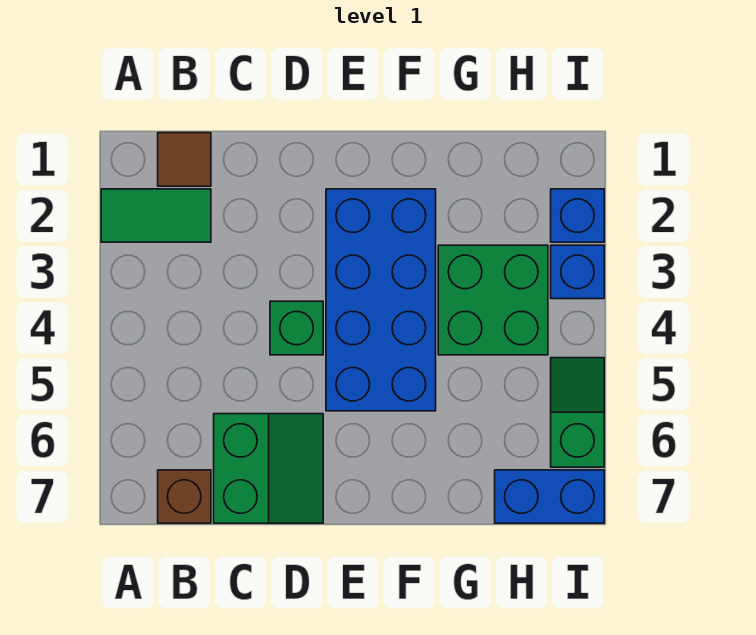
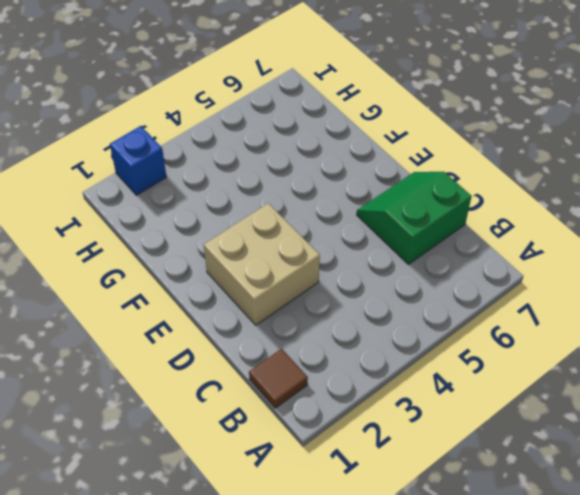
tan 2x2 brick [204,203,320,325] -> blue 2x4 brick [326,189,436,411]
none -> green 1x2 tile [101,189,211,242]
none -> brown 1x1 brick [158,470,211,523]

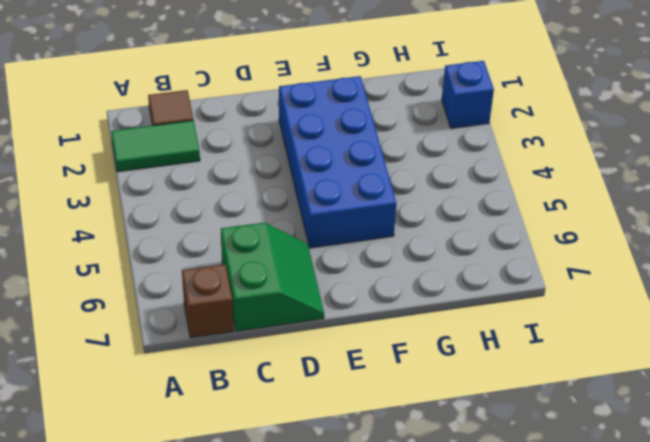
none -> green 1x1 brick [270,301,323,355]
none -> green 2x2 brick [438,245,548,355]

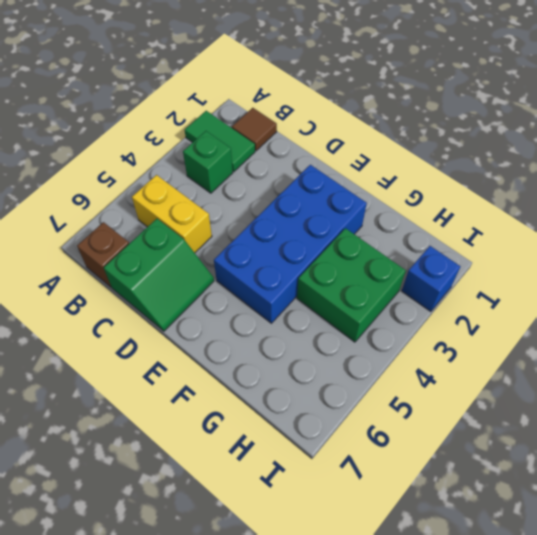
green 1x1 brick [183,131,233,193] -> green 1x1 brick moved to [270,301,323,355]
yellow 1x2 brick [132,175,212,253] -> none
none -> blue 1x2 brick [495,470,604,523]
none -> blue 1x1 brick [551,245,604,299]

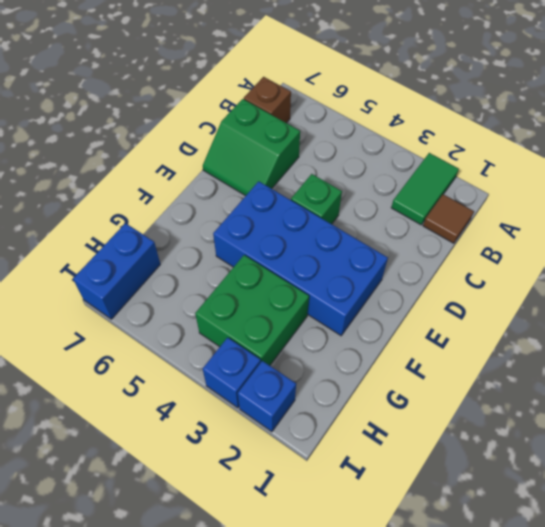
none -> green 1x2 slope [551,358,604,467]

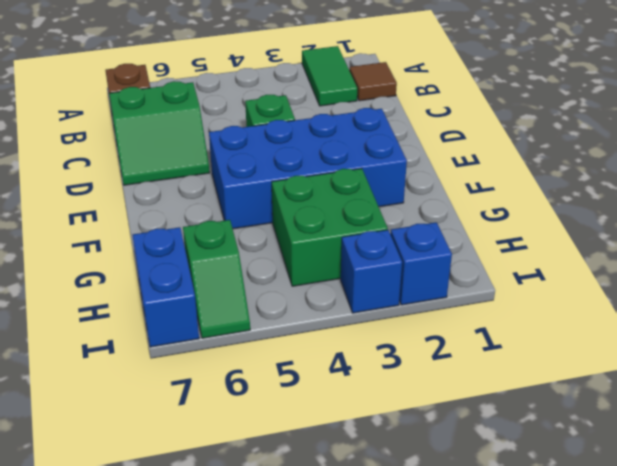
green 1x2 slope [183,220,250,338] -> green 1x2 slope turned to [551,358,604,467]

